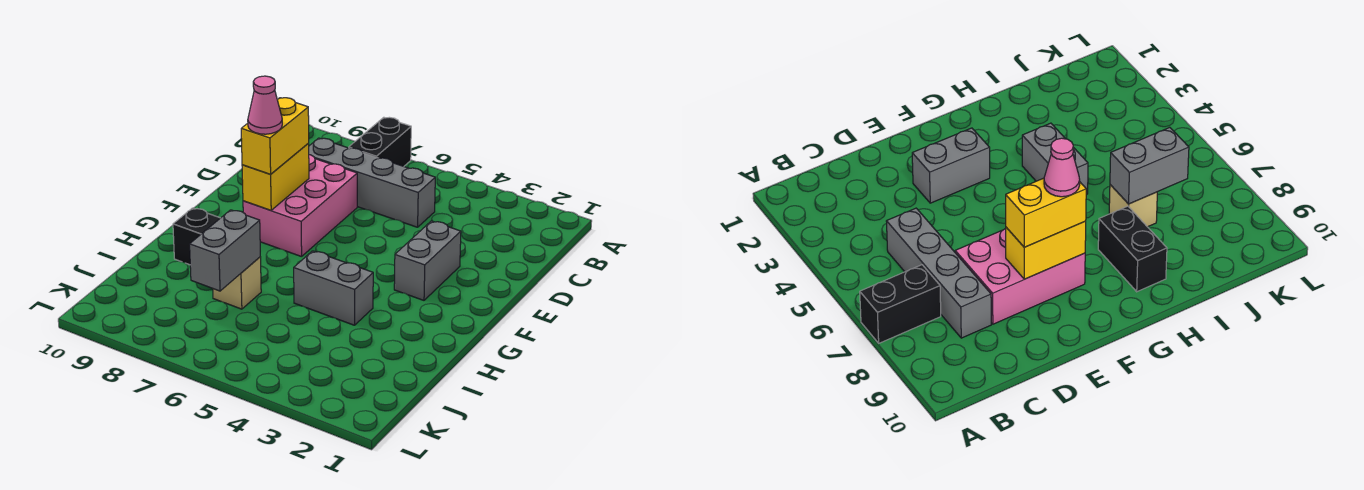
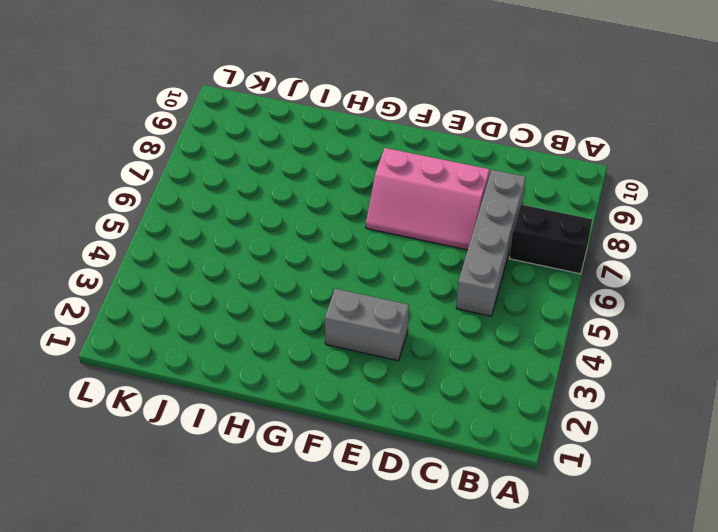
pink 2x3 slope [366,148,490,250] -> pink 2x3 brick [243,155,357,257]
none -> grey 1x2 brick [294,251,373,325]
none -> black 1x2 brick [173,208,220,265]

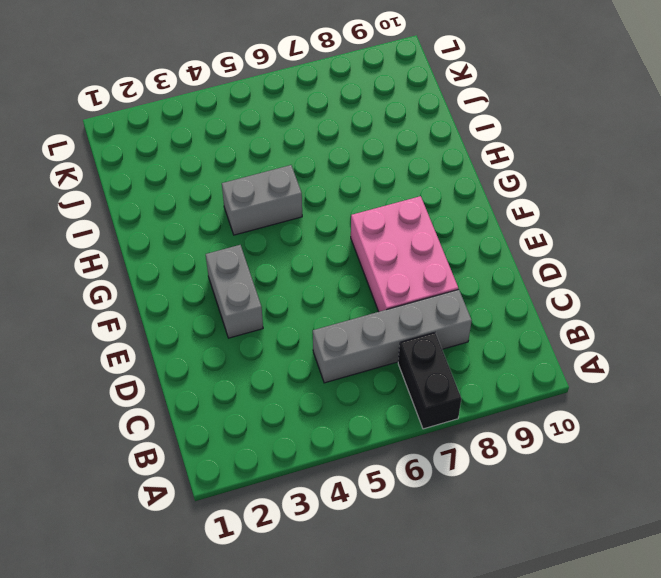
none -> black 1x2 brick [173,208,220,265]
none -> tan 1x1 brick [213,257,261,309]

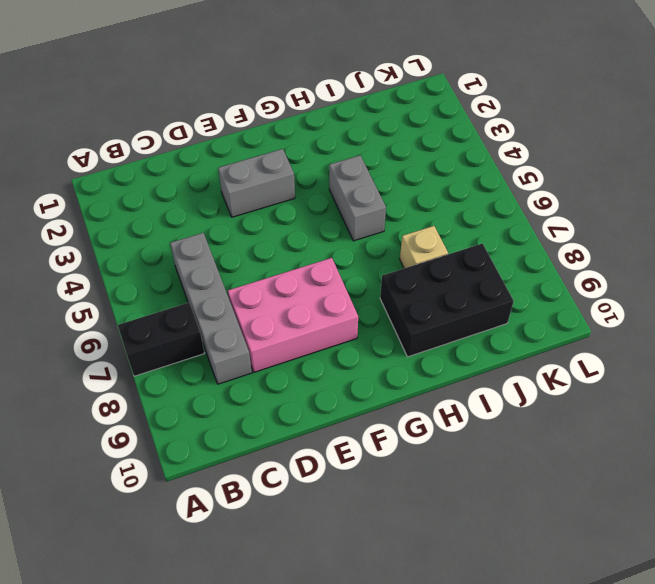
black 2x3 brick [380,244,514,357] -> black 1x2 brick [173,208,220,265]
none -> yellow 1x2 brick [242,143,309,210]
none -> grey 1x2 brick [190,210,260,291]

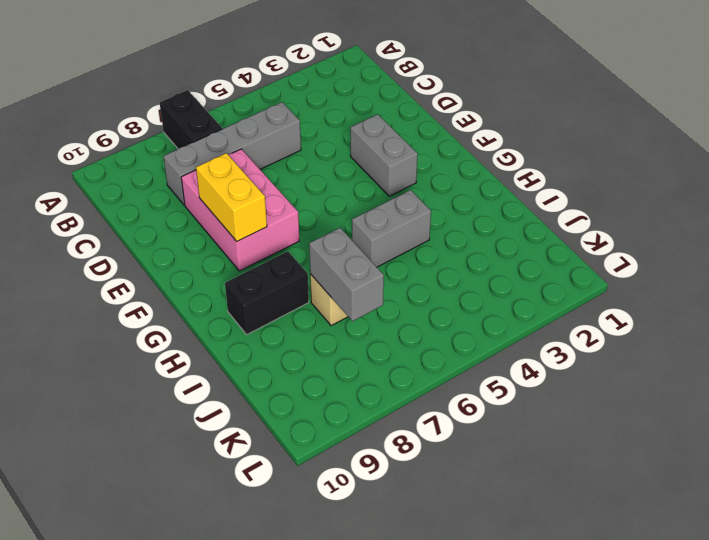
none -> yellow 1x2 brick [241,98,309,174]
none -> pink 1x1 cone [248,76,282,134]

